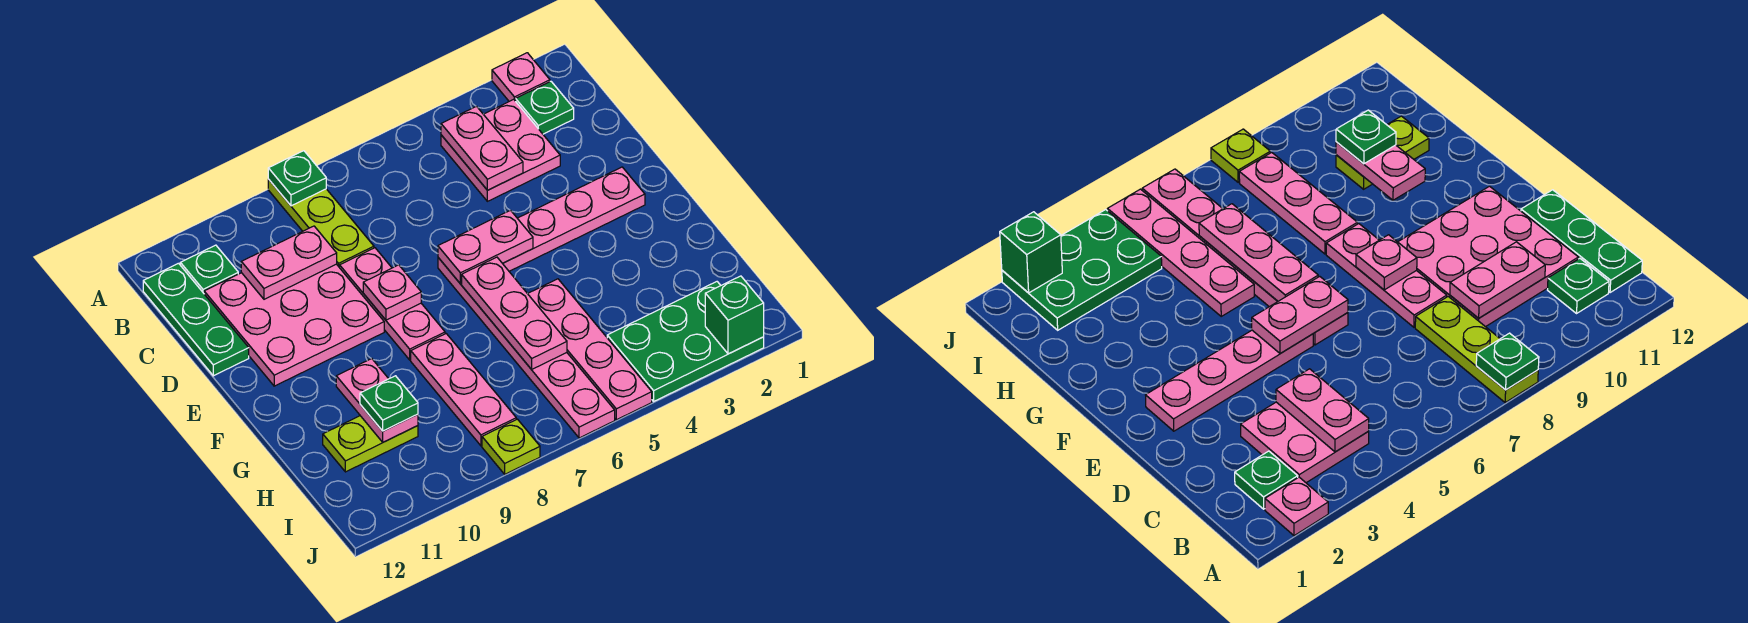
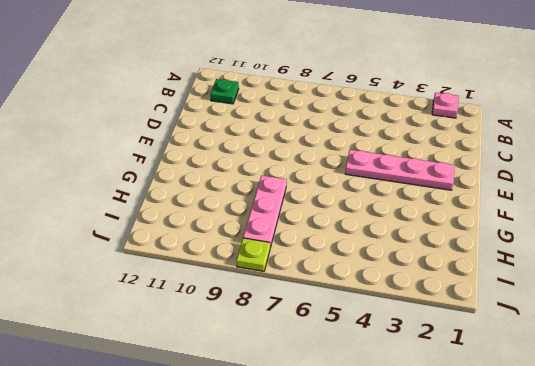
none -> lime 1x3 plate [268,179,374,268]
none -> green 1x1 plate [516,81,574,134]
none -> pink 2x2 plate [441,99,560,201]

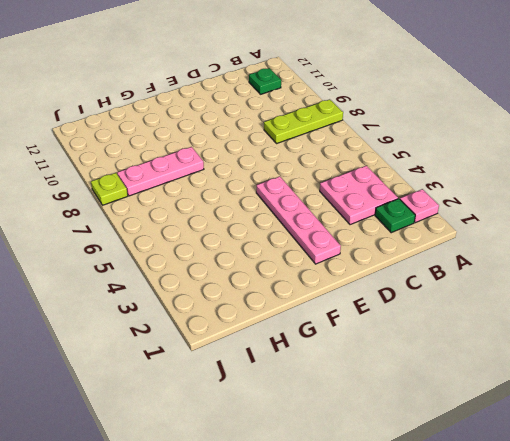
none -> green 1x3 plate [143,263,249,376]
none -> pink 3x3 plate [204,264,384,386]
none -> pink 1x3 plate [340,248,445,360]

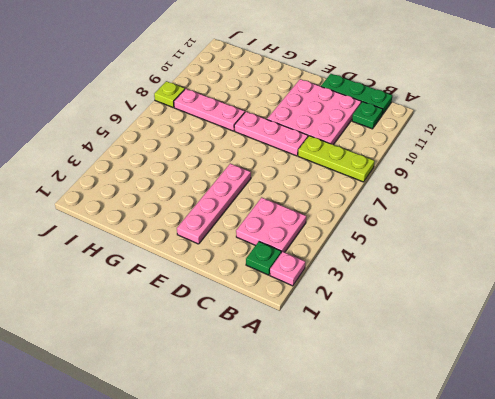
none -> pink 1x6 plate [438,258,615,438]
none -> pink 1x4 plate [528,279,652,420]
none -> lime 1x2 plate [323,416,418,472]

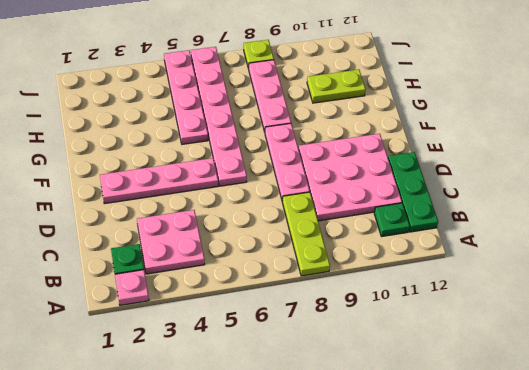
none -> green 2x3 plate [607,282,764,401]
none -> green 1x1 plate [268,151,326,206]
none -> pink 1x2 plate [441,106,523,190]

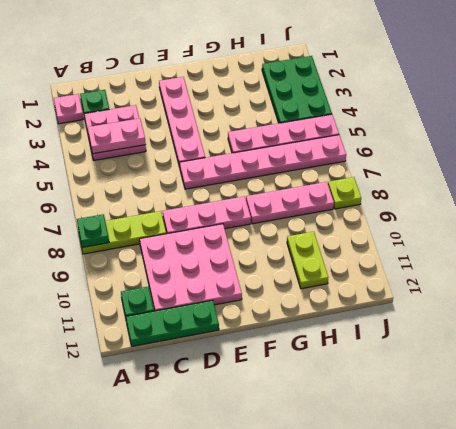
none -> pink 1x2 plate [241,226,337,299]
none -> pink 1x2 plate [438,210,533,284]
none -> pink 1x1 plate [363,265,421,320]

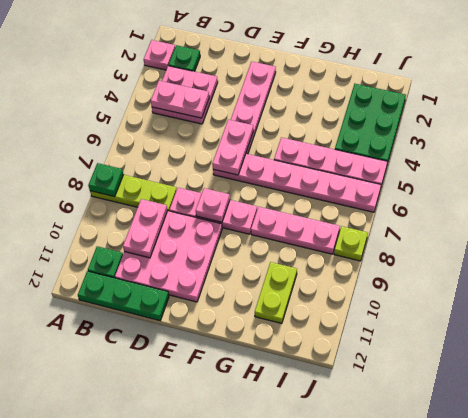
none -> pink 1x3 plate [462,257,567,369]
none -> pink 1x2 plate [336,359,418,442]
none -> green 1x1 brick [705,276,764,354]

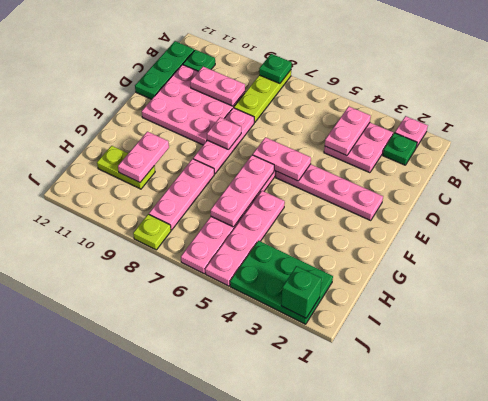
none -> green 1x1 plate [360,376,418,431]

